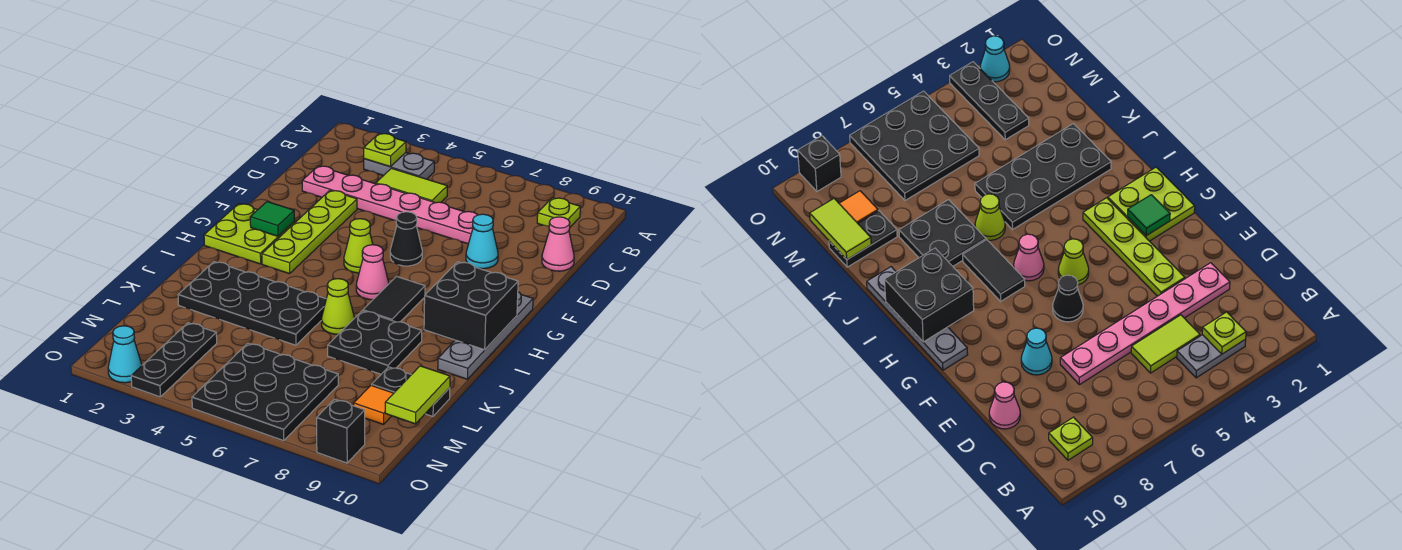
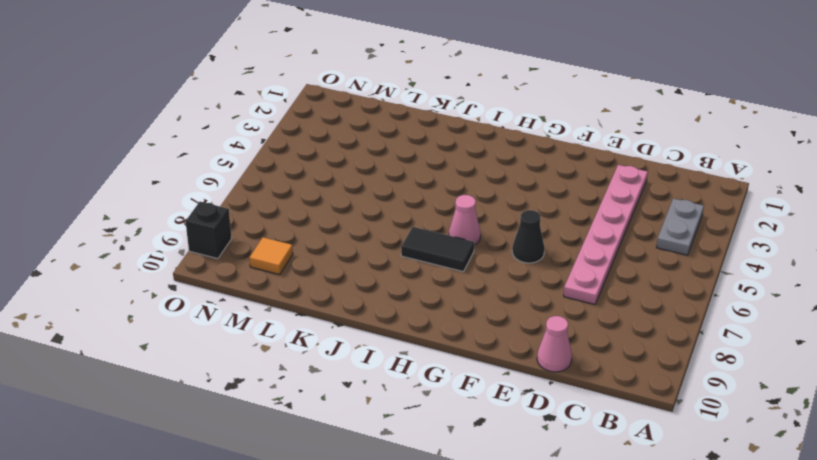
none -> lime 1x1 plate [537,198,580,227]
none -> lime 1x2 tile [376,168,447,203]
none -> lime 1x4 plate [262,190,357,274]

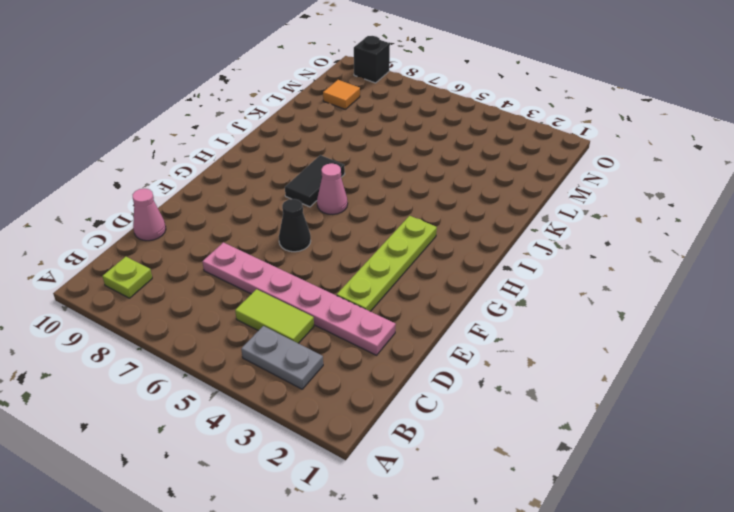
none -> cyan 1x1 cone [466,214,498,269]
none -> lime 2x2 plate [204,204,295,264]
none -> lime 1x1 cone [344,219,373,273]

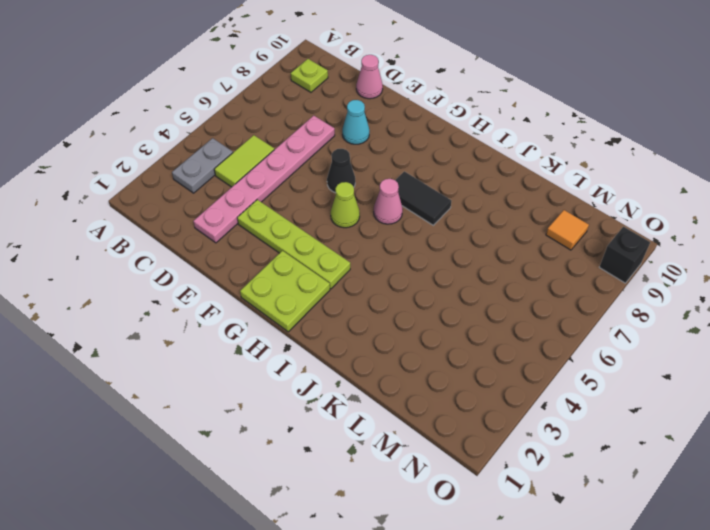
none -> grey 1x4 plate [438,292,533,379]
none -> black 2x4 plate [178,262,326,345]
none -> lime 1x1 cone [321,279,354,334]

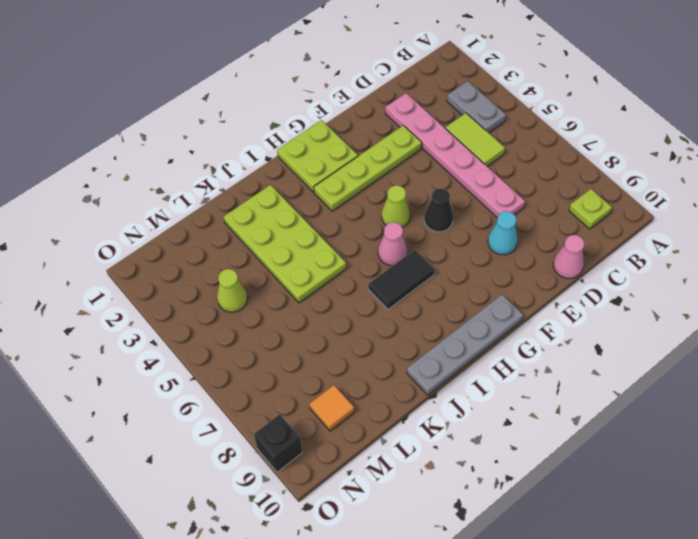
lime 2x4 plate [224,185,346,303] -> black 2x4 plate [178,262,326,345]
lime 1x1 cone [217,269,248,312] -> lime 1x1 cone moved to [321,279,354,334]
none -> black 2x2 plate [328,311,422,374]
none -> black 1x2 plate [372,367,450,416]
none -> black 1x3 plate [131,323,217,397]

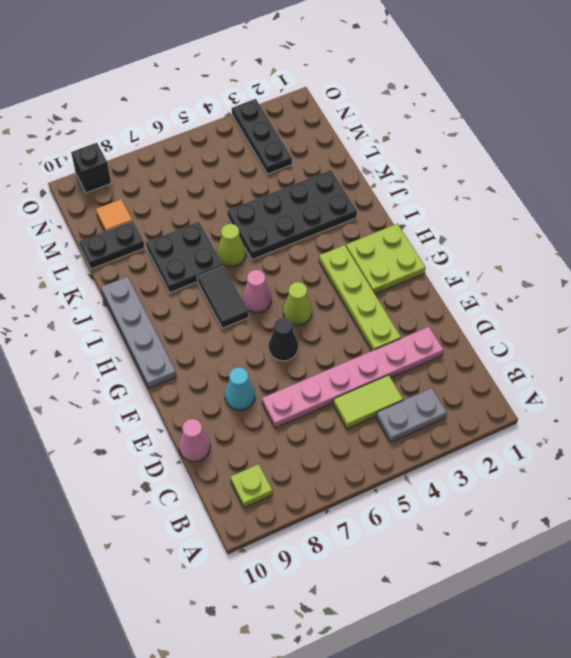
none -> black 3x3 plate [192,343,338,441]
none -> cyan 1x1 cone [108,326,142,383]
none -> lime 1x1 plate [364,133,406,167]

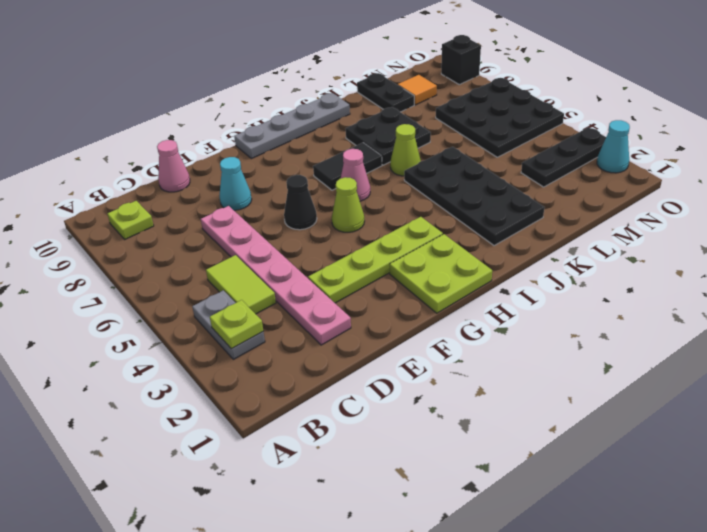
none -> green 1x1 tile [250,202,295,236]
none -> black 2x2 brick [424,262,518,350]
none -> lime 1x2 tile [385,366,450,424]

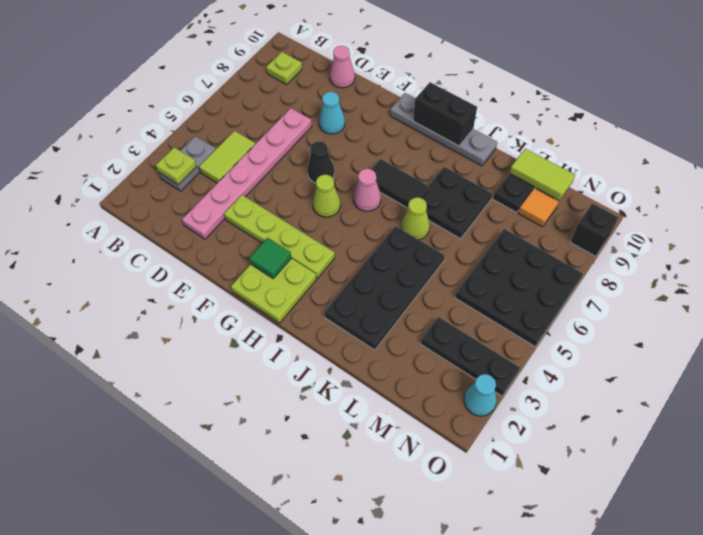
black 1x2 brick [413,82,477,146] -> black 2x2 brick [424,262,518,350]

